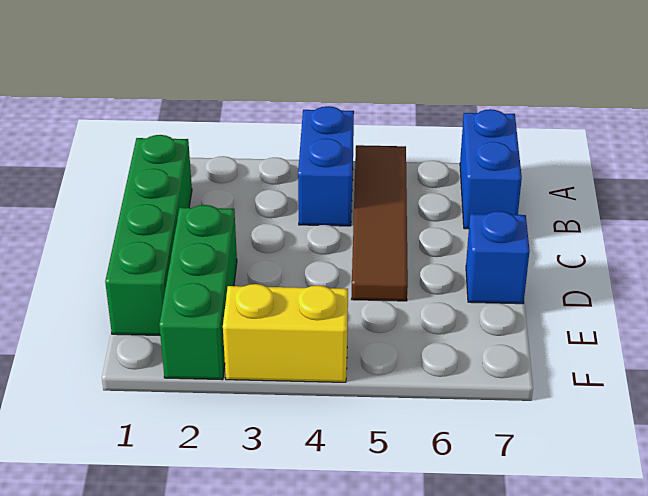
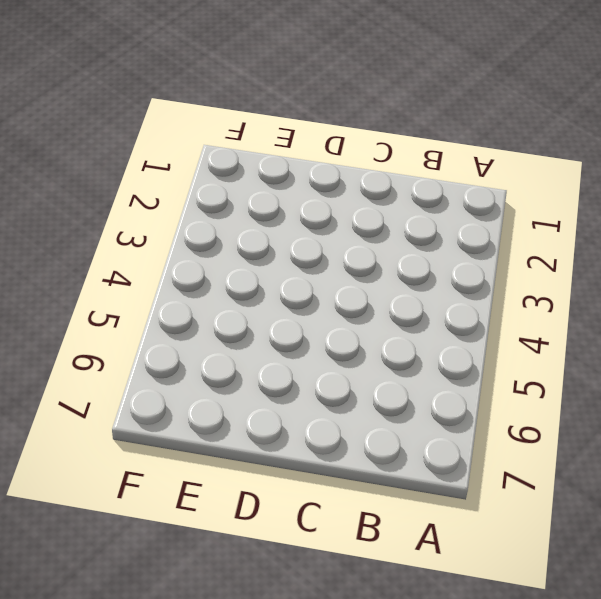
none -> blue 1x2 brick [298,106,354,226]
none -> brown 1x4 tile [352,145,408,301]

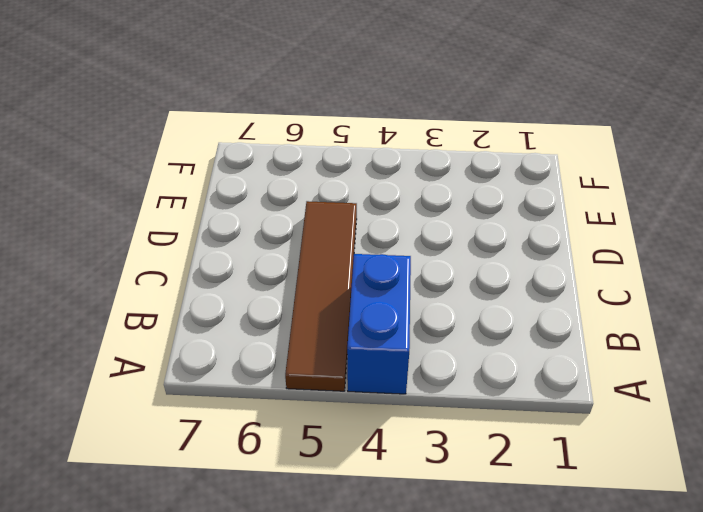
none -> blue 1x2 brick [460,109,522,229]
none -> green 1x4 brick [105,135,192,335]

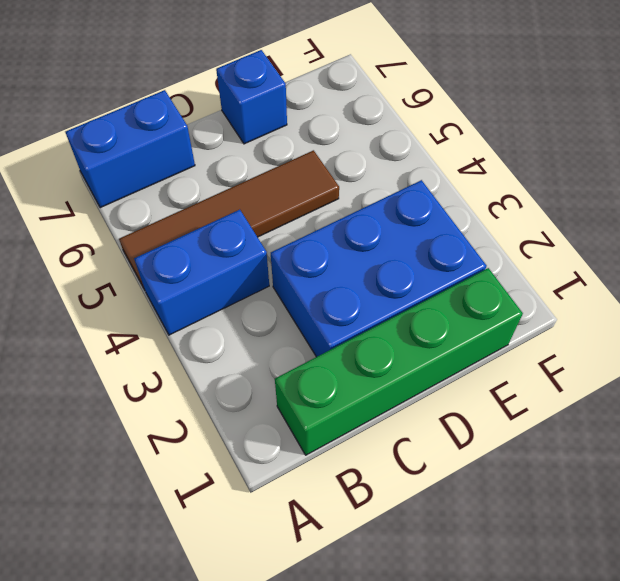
blue 2x3 brick [271,180,487,357] -> green 1x3 brick [159,205,237,380]
none -> yellow 1x2 brick [223,284,348,382]

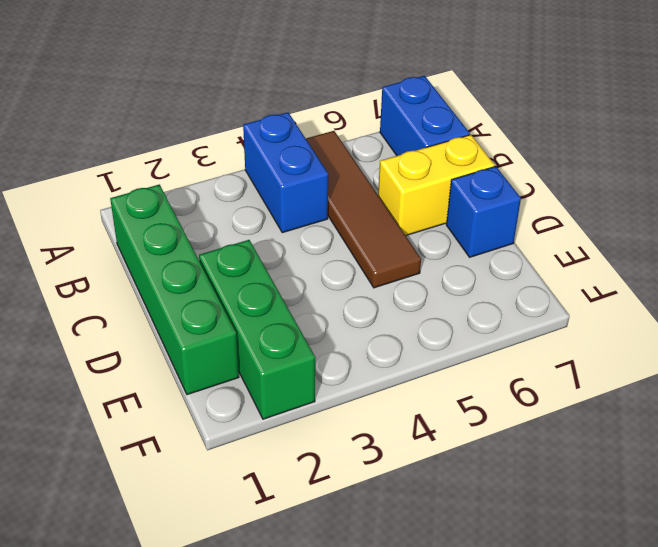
yellow 1x2 brick [378,135,495,236] -> yellow 1x2 brick moved to [223,284,348,382]

